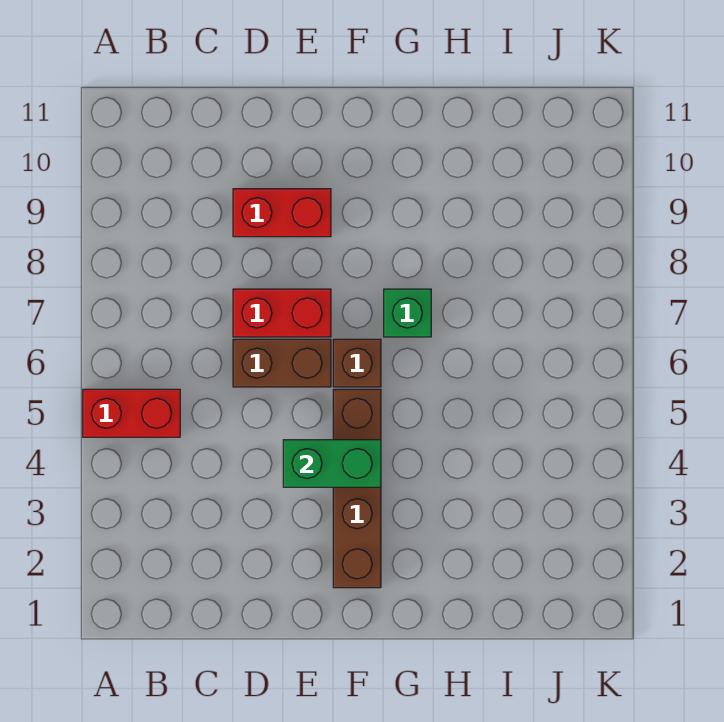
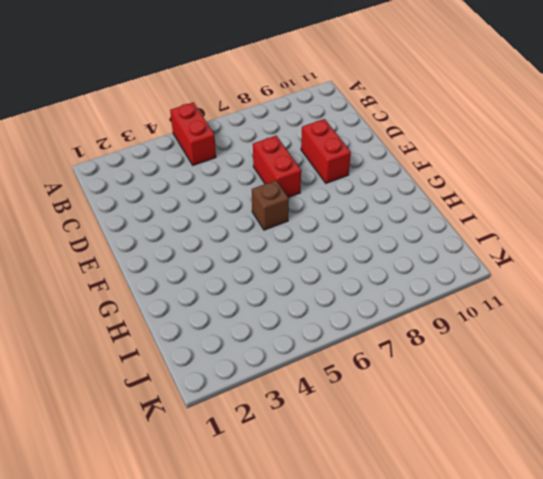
none -> brown 1x2 brick [233,339,331,387]
none -> brown 1x4 brick [333,389,381,588]

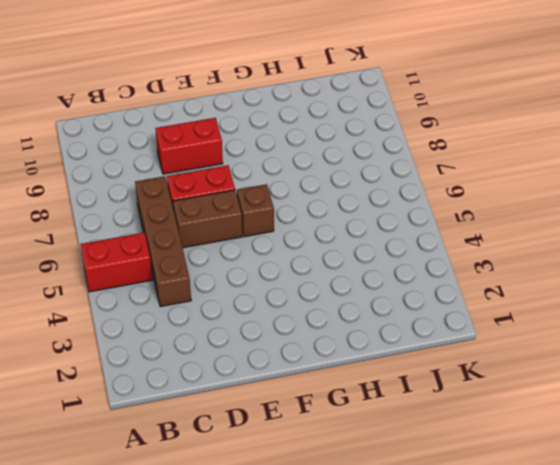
brown 1x4 brick [135,176,191,307] -> brown 1x4 brick moved to [333,389,381,588]
none -> green 1x1 brick [384,289,431,337]
none -> green 1x2 brick [283,440,381,487]

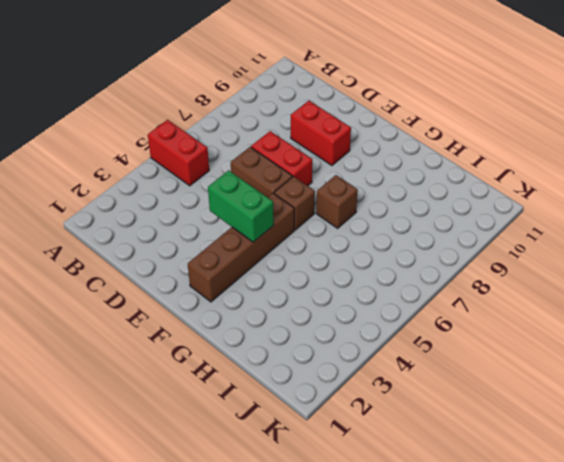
brown 1x1 brick [316,175,358,228] -> green 1x1 brick [384,289,431,337]

